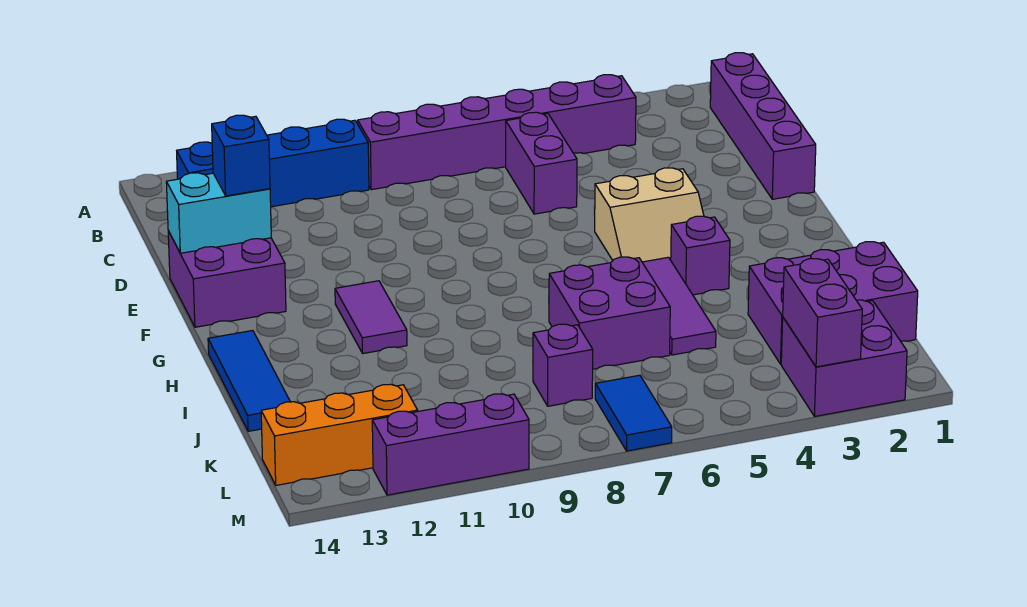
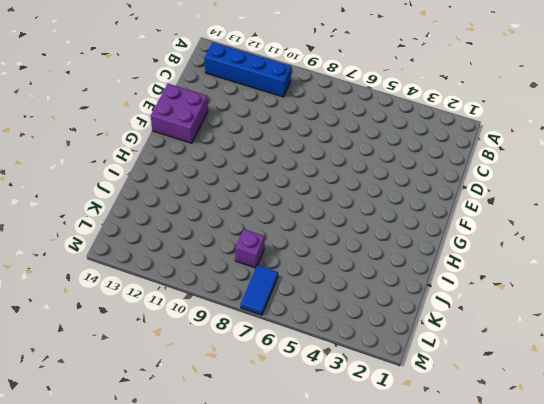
none -> purple 1x4 brick [710,53,816,199]
none -> purple 1x6 brick [358,75,636,190]
none -> purple 1x2 brick [506,112,577,214]

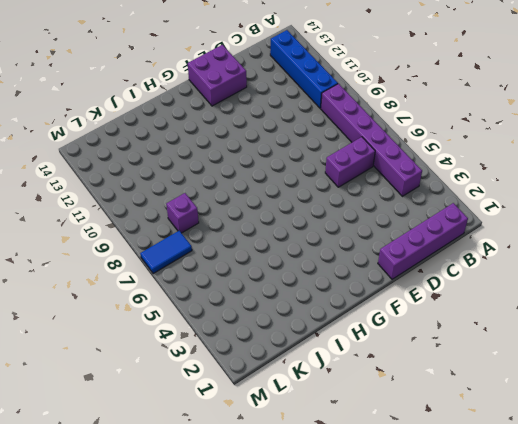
none -> tan 2x2 slope [595,168,704,262]
none -> purple 1x2 tile [335,281,407,353]
none -> purple 1x1 brick [671,216,730,295]

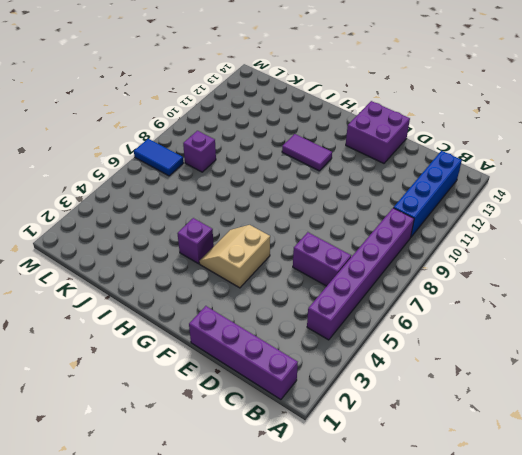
none -> purple 1x3 tile [642,257,716,355]
none -> blue 1x3 tile [208,331,290,431]
none -> purple 2x2 brick [549,257,670,369]

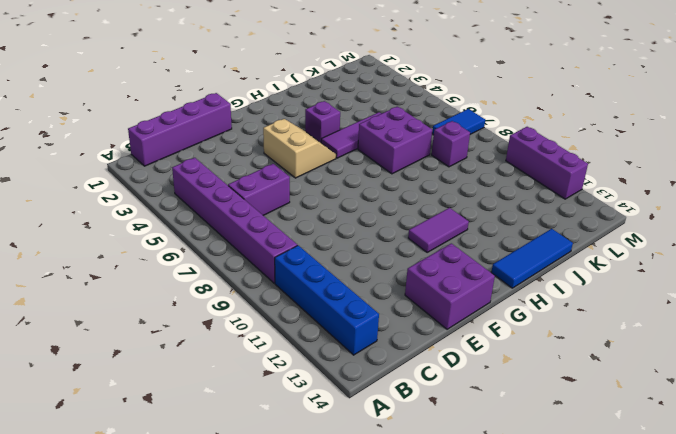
none -> purple 2x3 brick [748,242,918,364]
none -> purple 2x2 brick [781,300,907,416]
none -> orange 1x3 brick [261,384,418,485]

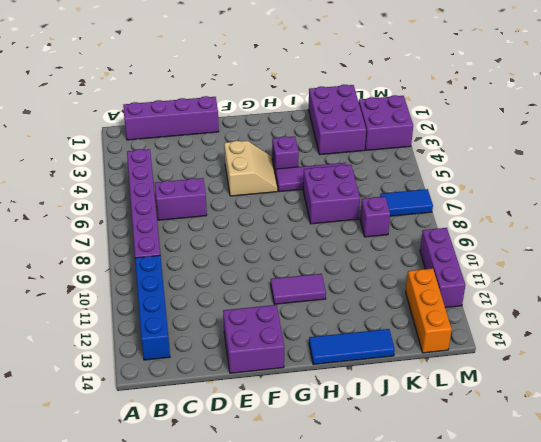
none -> cyan 1x2 brick [166,173,271,253]
none -> purple 1x2 brick [783,259,862,367]
none -> blue 1x1 brick [212,115,270,196]

